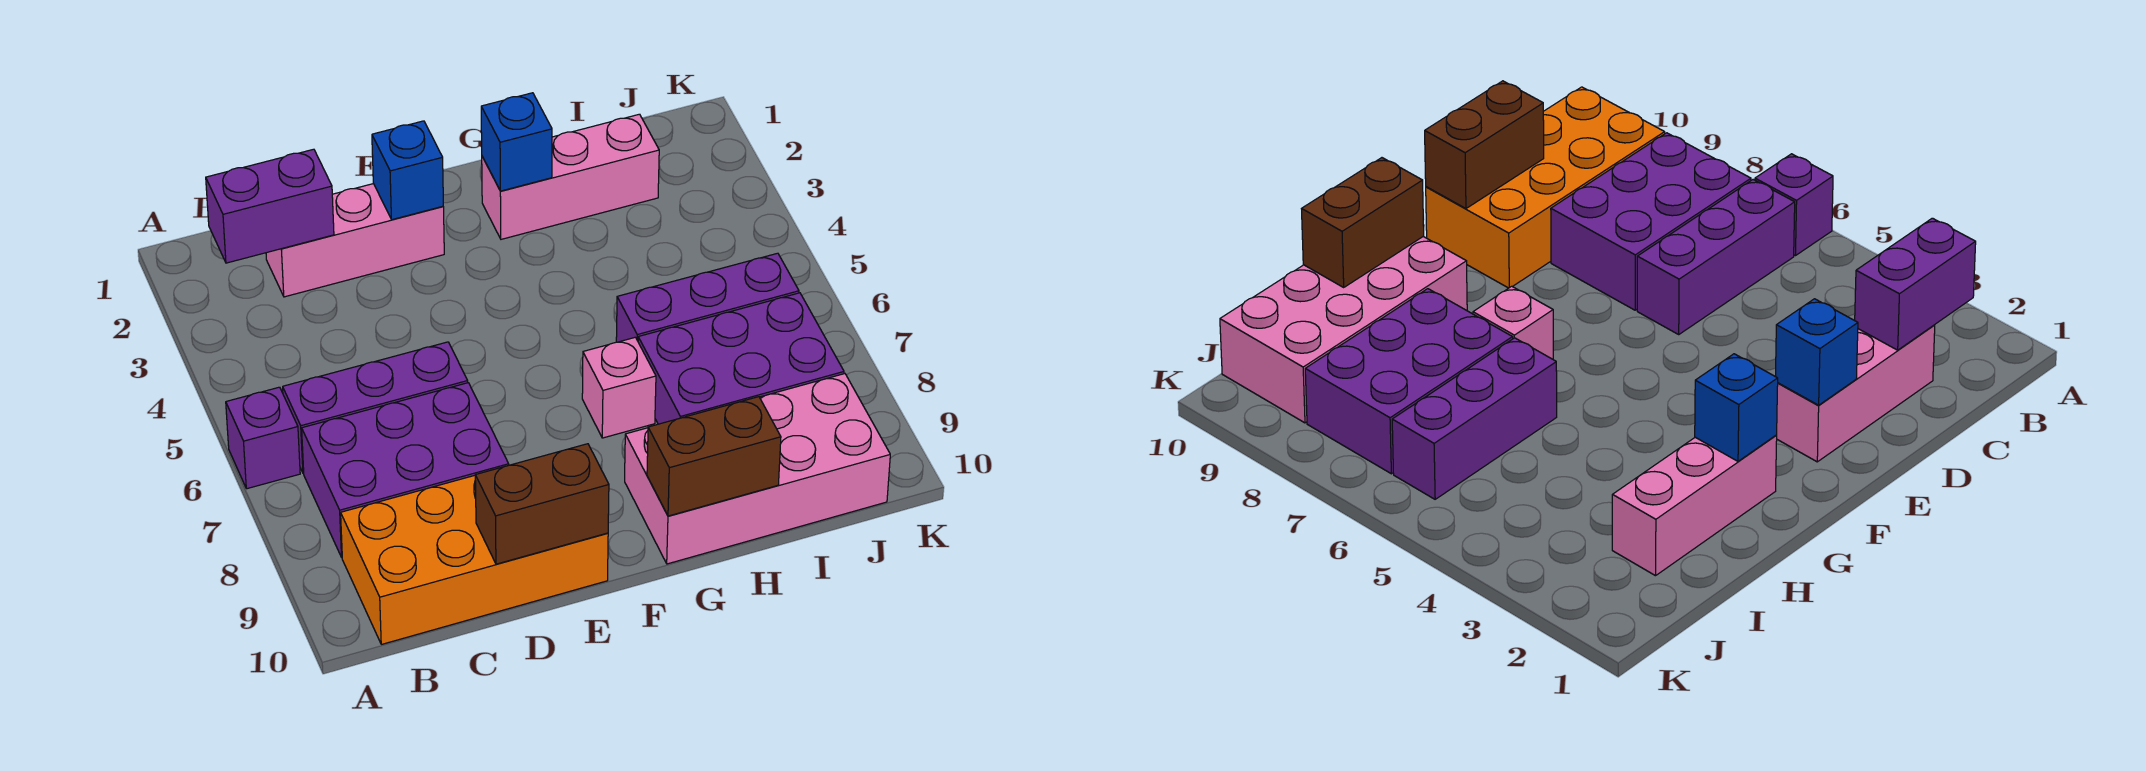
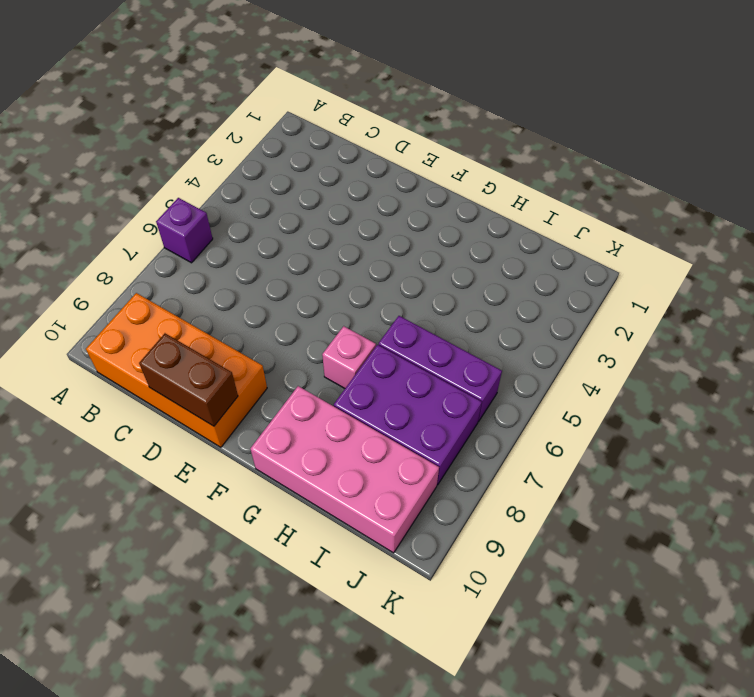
none -> purple 1x3 brick [283,342,468,473]
none -> purple 2x3 brick [302,383,509,557]
none -> pink 1x3 brick [266,184,444,297]

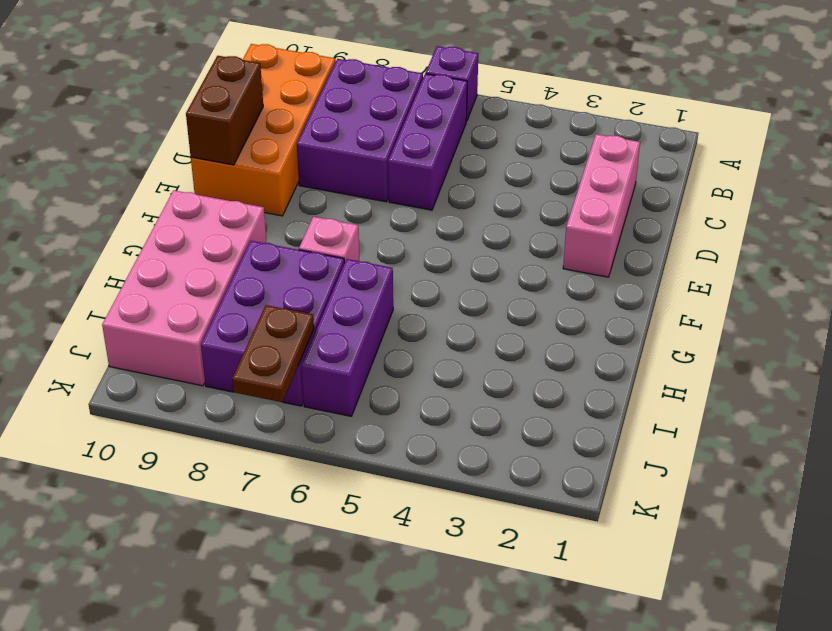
brown 1x2 plate [232,305,314,402] -> none
none -> pink 1x3 brick [482,114,659,239]
none -> purple 1x2 brick [206,149,334,263]
none -> blue 1x1 brick [372,121,443,220]

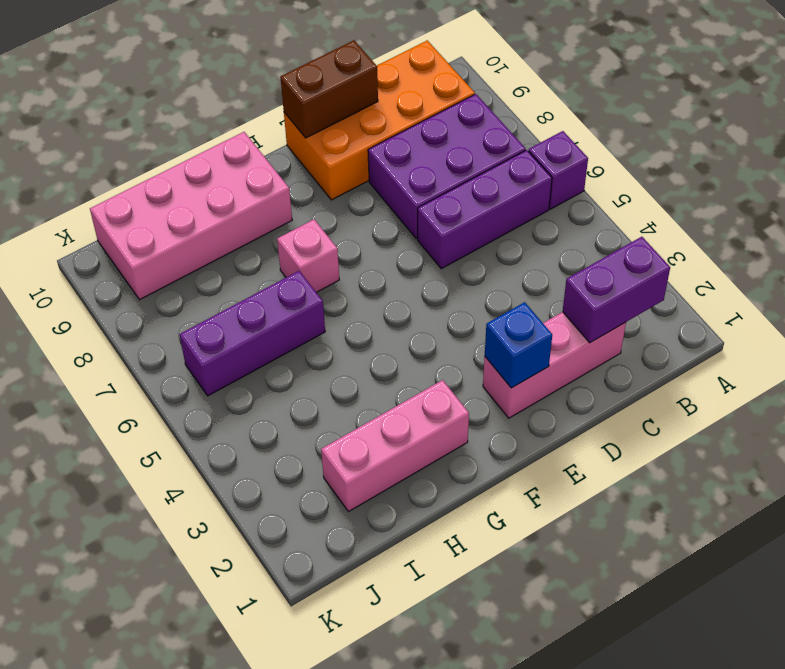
none -> purple 2x3 brick [638,293,844,424]
none -> blue 1x1 brick [481,93,552,191]
none -> brown 1x2 brick [647,397,781,516]

